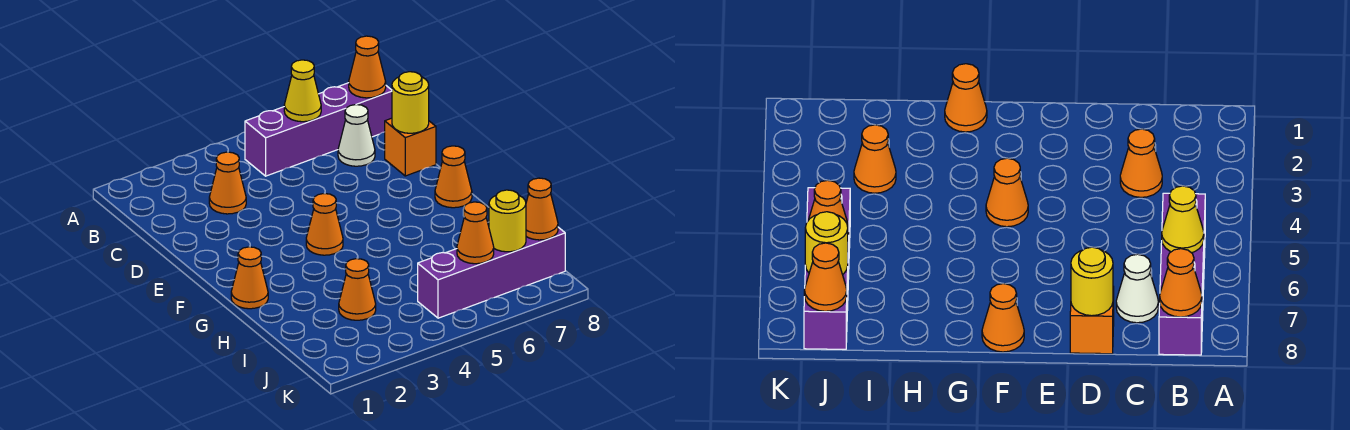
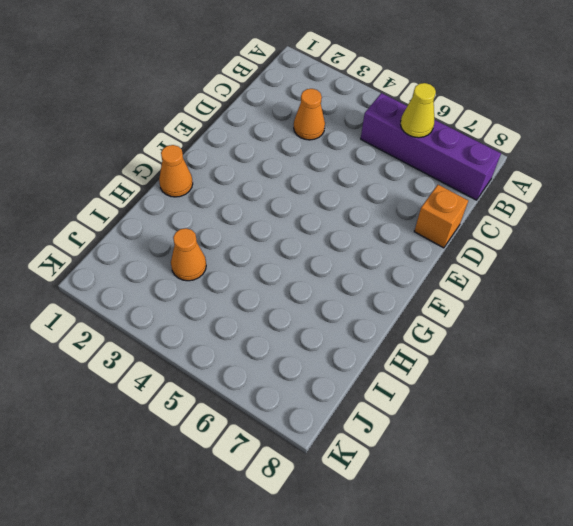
none -> white 1x1 cone [338,105,375,166]
none -> orange 1x1 cone [306,194,343,255]
none -> orange 1x1 cone [435,146,472,208]

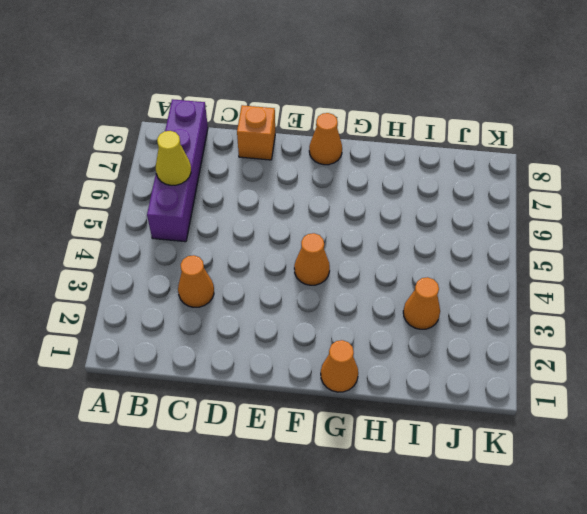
none -> white 1x1 cone [338,105,375,166]
none -> purple 1x4 brick [418,227,565,318]
none -> orange 1x1 cone [349,36,386,98]

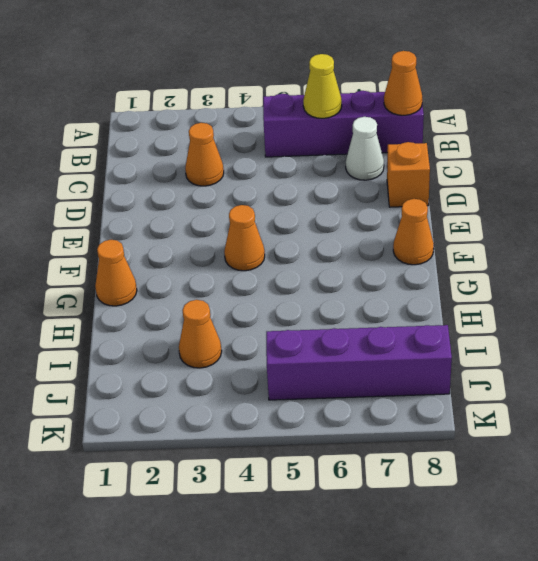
none -> yellow 1x1 round brick [392,72,429,133]
none -> orange 1x1 cone [457,202,494,264]
none -> yellow 1x1 round brick [489,190,526,252]

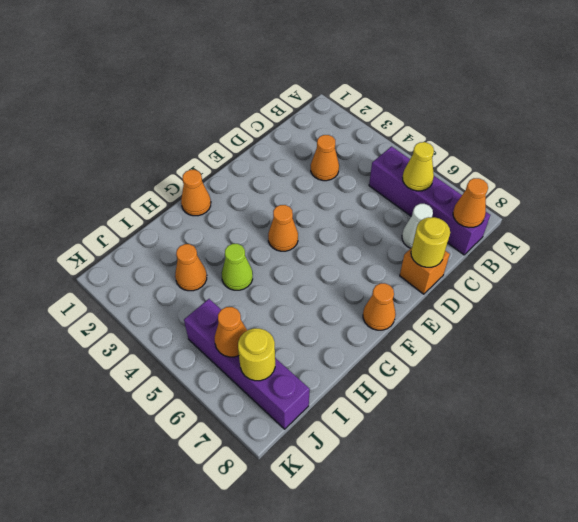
lime 1x1 cone [222,244,253,290] -> none
none -> orange 1x1 cone [526,178,558,240]

